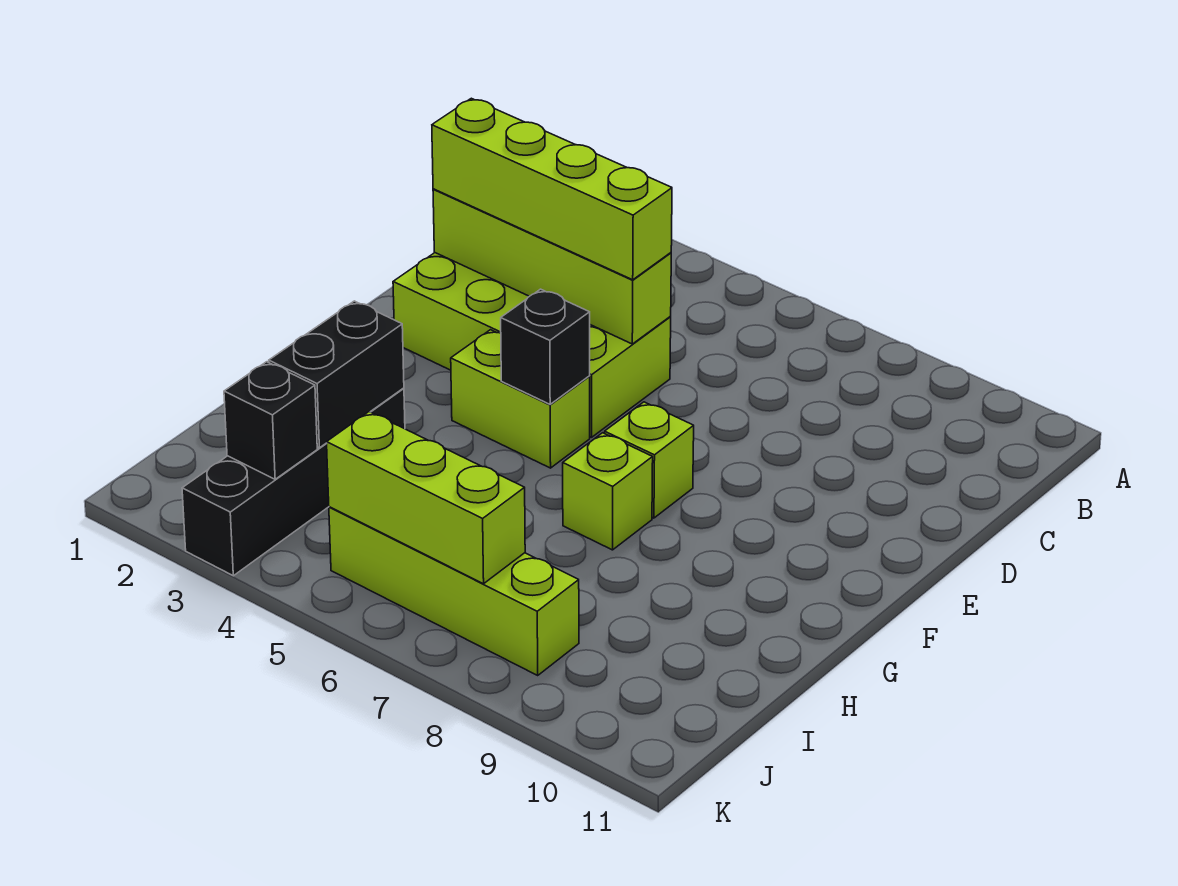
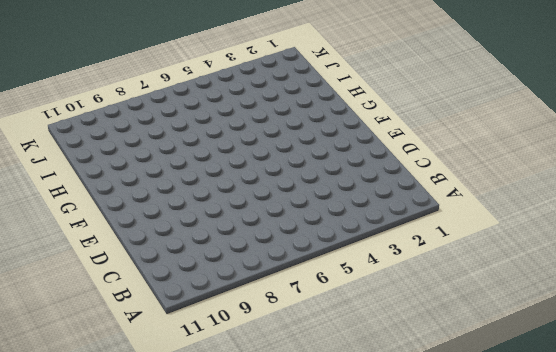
none -> lime 2x4 brick [393,253,671,437]
none -> lime 1x2 brick [451,330,590,468]
none -> lime 1x1 brick [605,402,694,518]

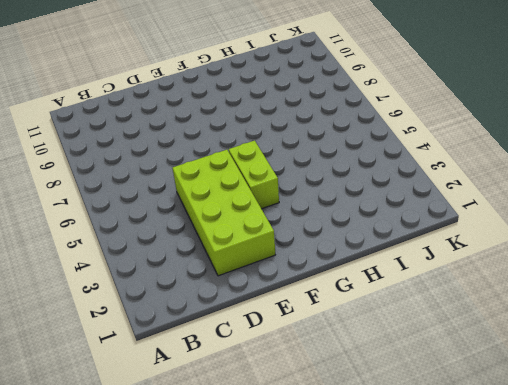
none -> lime 1x1 brick [605,402,694,518]
none -> lime 1x1 brick [563,433,653,550]
none -> black 1x4 brick [182,388,405,576]

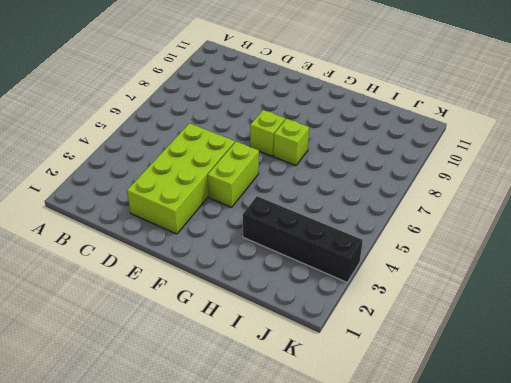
none -> lime 1x4 brick [329,507,579,675]
none -> lime 1x4 brick [433,189,671,344]
none -> black 1x1 brick [501,289,590,404]

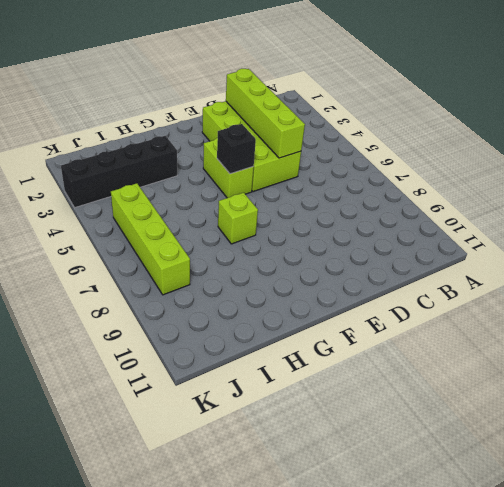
none -> lime 1x1 brick [605,402,694,518]
none -> black 1x2 brick [269,301,404,448]
none -> black 1x1 brick [224,362,317,479]

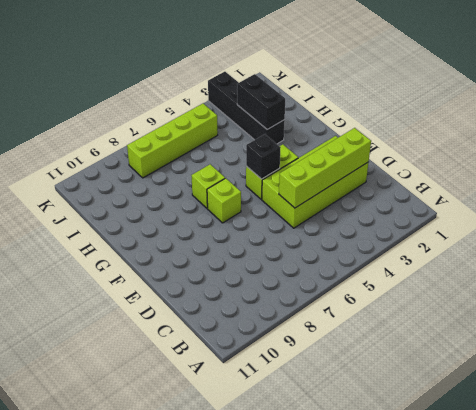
none -> black 1x1 brick [224,362,317,479]
none -> lime 1x3 brick [327,412,525,584]
none -> lime 1x4 brick [432,98,672,280]

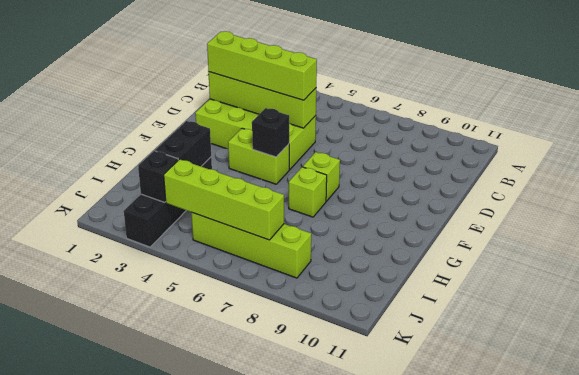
lime 1x4 brick [164,159,284,240] -> lime 1x3 brick [327,412,525,584]

